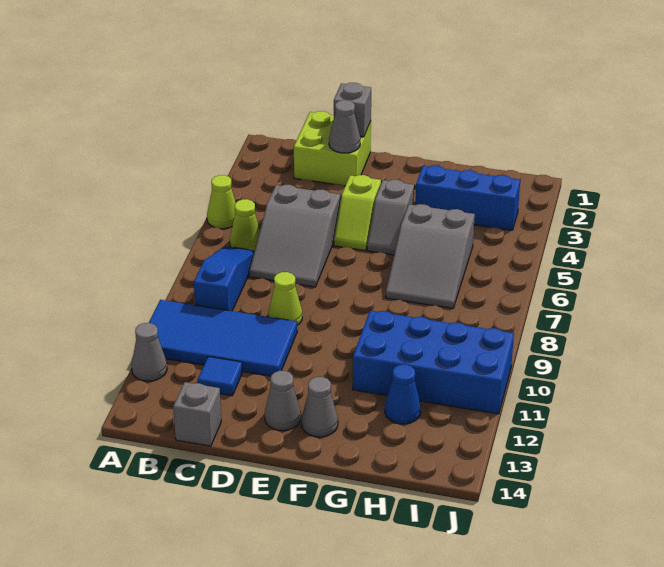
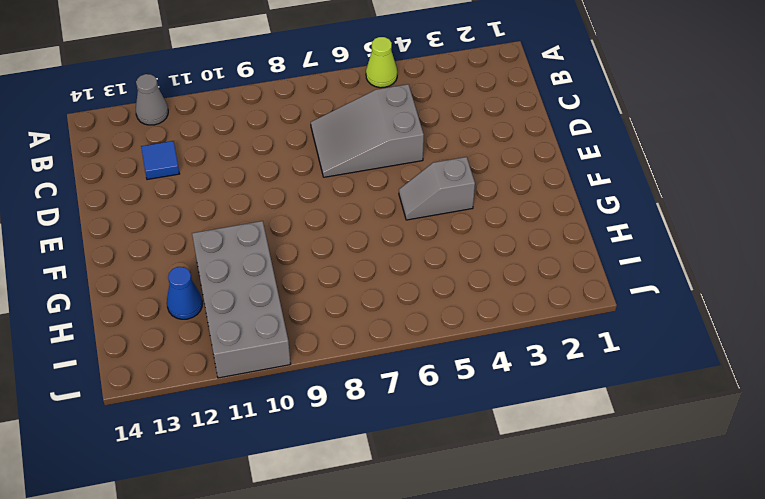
grey 2x4 brick [192,221,291,378] -> blue 2x4 brick [353,311,514,414]
none -> blue 2x4 tile [149,300,297,376]
none -> lime 1x1 cone [230,199,260,251]
none -> blue 1x3 slope [194,246,254,311]

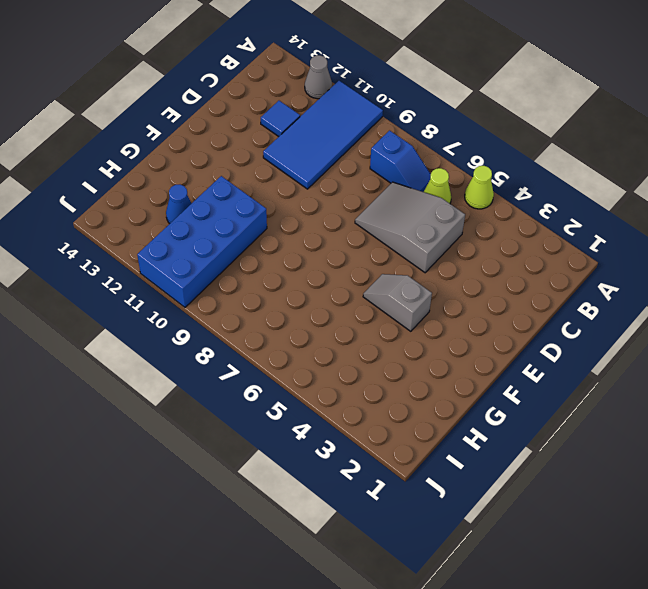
blue 1x2 slope [370,131,431,192] -> blue 1x3 slope [194,246,254,311]
none -> lime 2x2 brick [294,111,371,186]
none -> grey 1x1 brick [173,382,221,446]
none -> lime 1x1 cone [268,272,302,325]

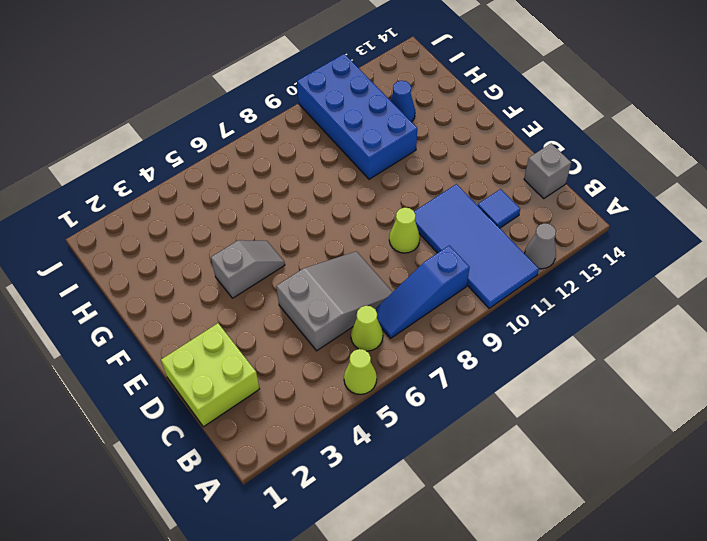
none -> lime 1x2 slope [334,175,381,251]
none -> grey 1x1 cone [264,371,301,431]
none -> grey 1x1 cone [301,377,338,437]

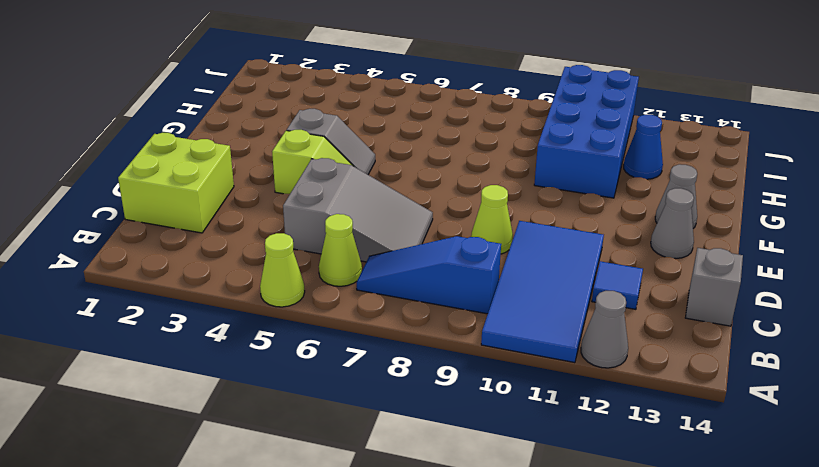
none -> blue 1x3 brick [415,165,520,230]
none -> grey 2x3 slope [386,204,475,309]
none -> grey 1x1 brick [334,83,371,137]

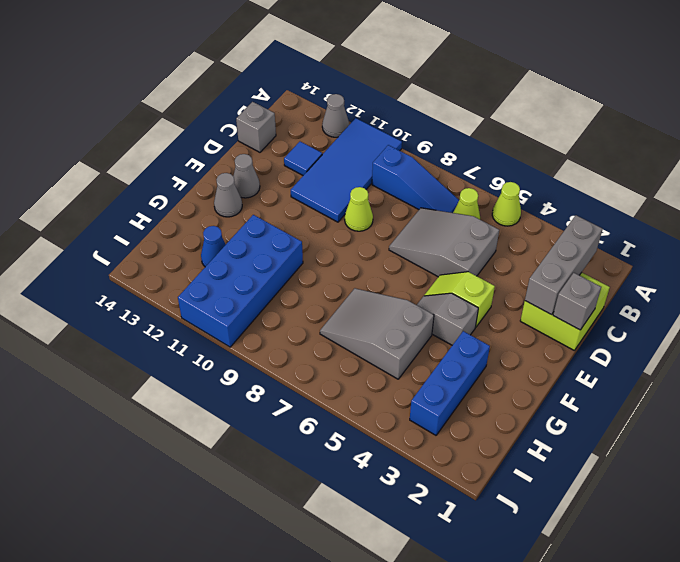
grey 1x3 brick [525,215,603,315] -> grey 1x1 cone [329,100,360,153]

